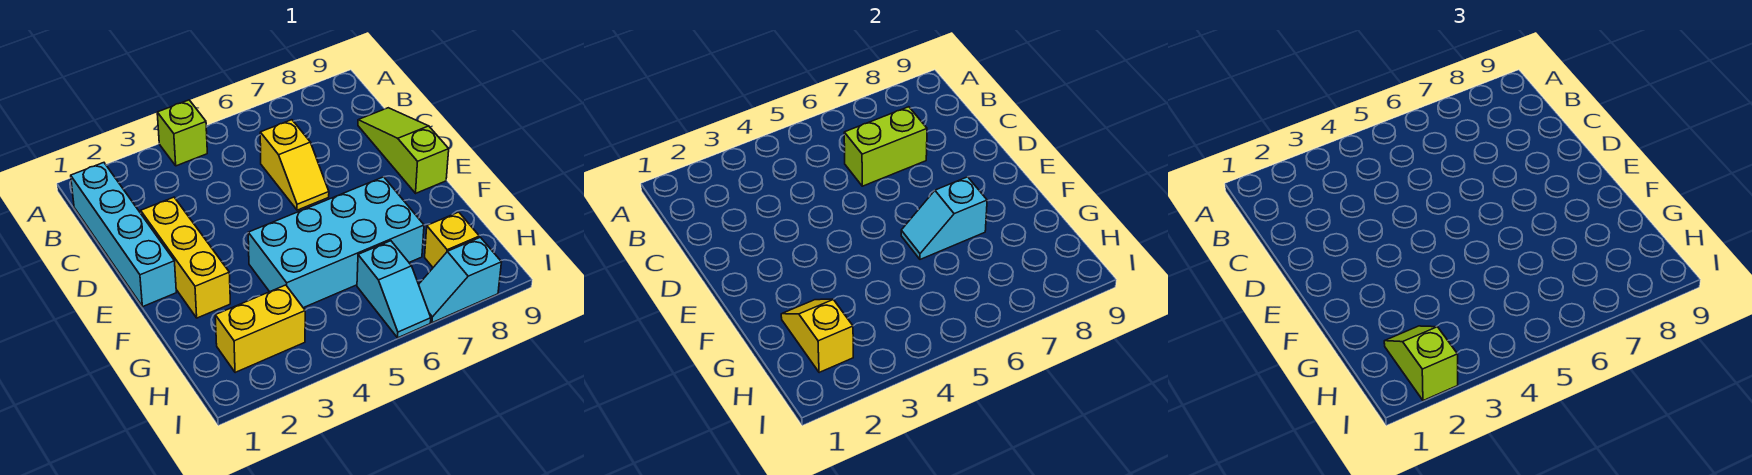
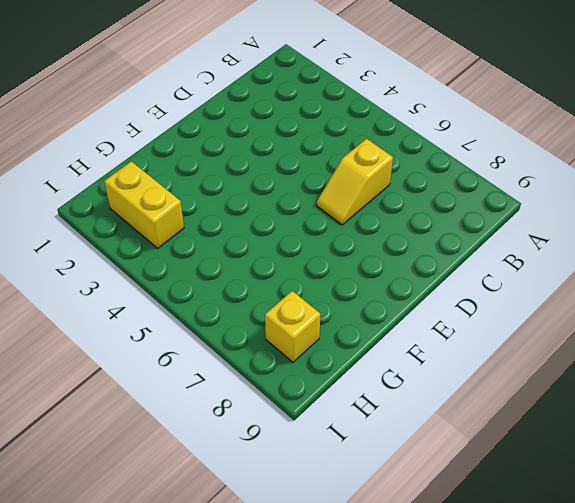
none -> lime 1x1 brick [157,100,207,166]
none -> cyan 1x4 brick [71,163,176,307]
none -> lime 1x3 slope [358,108,449,193]

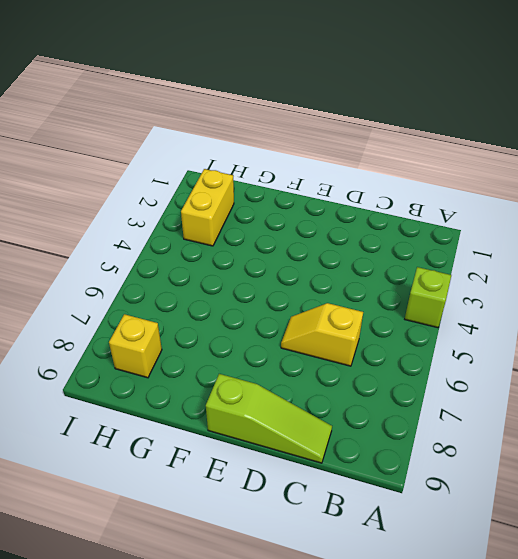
none -> cyan 1x4 brick [71,163,176,307]
none -> yellow 1x3 brick [141,197,230,318]
none -> cyan 2x4 brick [248,177,424,308]

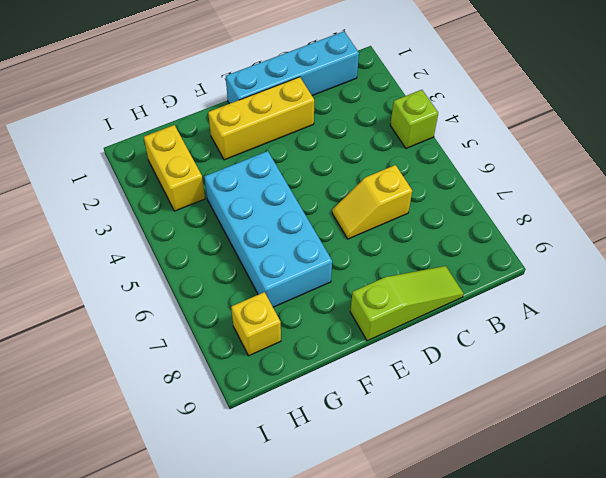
none -> cyan 1x2 slope [357,241,431,338]
none -> cyan 1x2 slope [419,237,501,323]
none -> lime 1x2 brick [844,107,927,186]

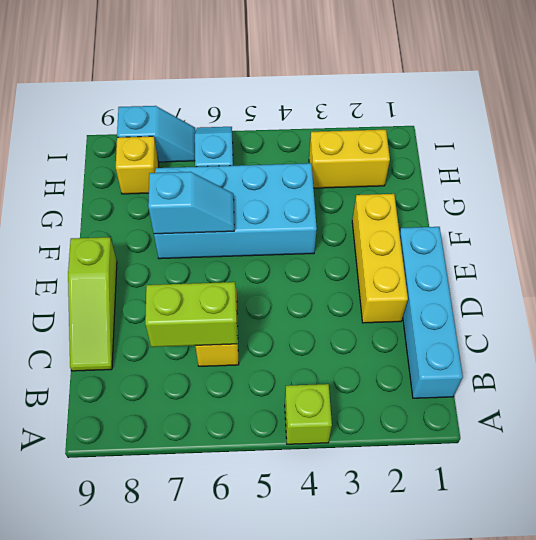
none -> yellow 1x2 slope [781,299,853,373]
none -> lime 1x2 slope [1384,326,1458,401]

